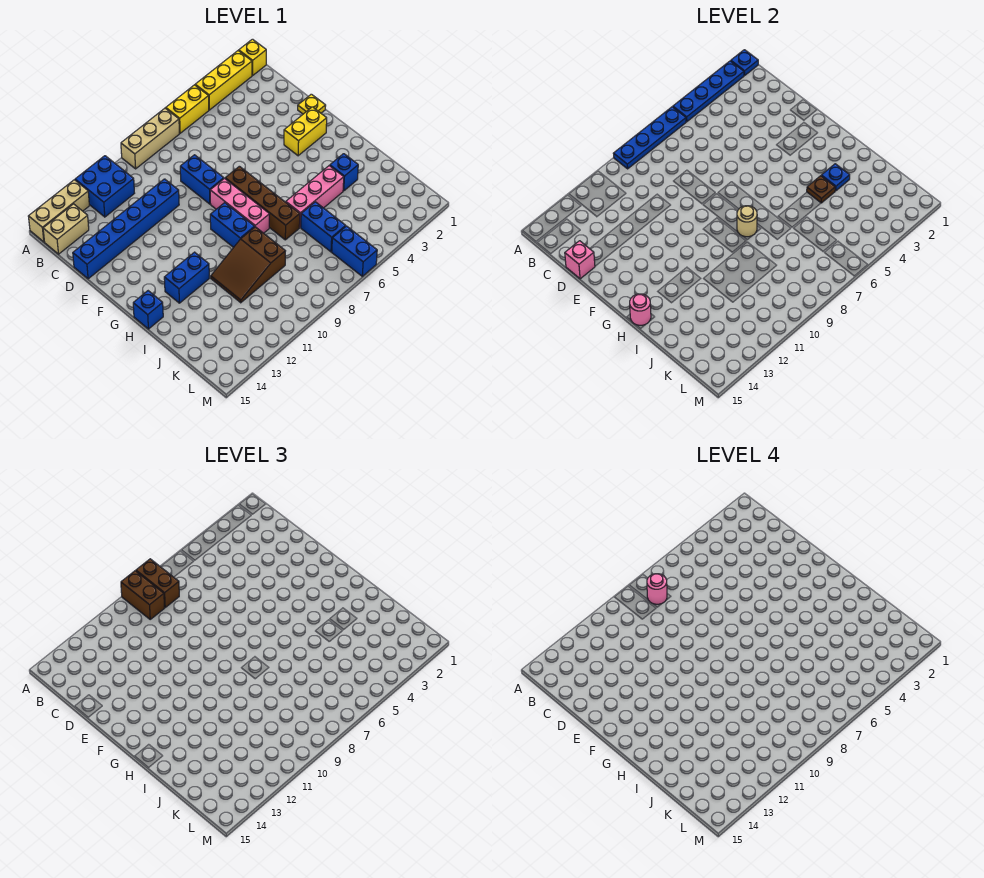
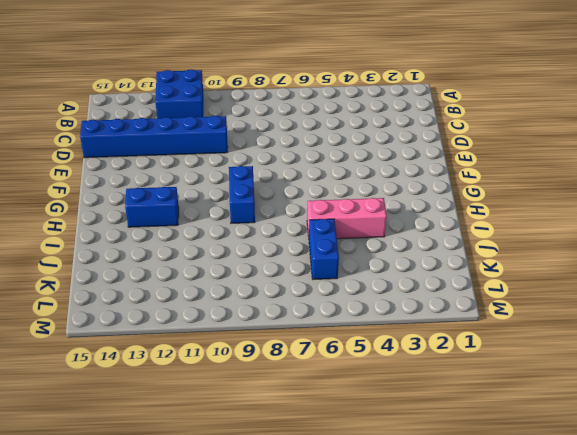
none -> yellow 1x1 brick [239,39,266,75]
none -> yellow 1x3 brick [195,51,252,110]
none -> yellow 1x2 brick [166,85,209,133]
none -> tan 1x3 brick [121,108,179,169]

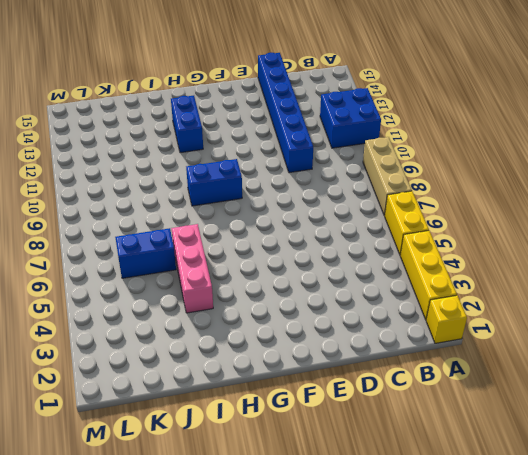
none -> tan 1x3 brick [28,180,89,242]
none -> tan 1x2 brick [43,204,89,254]
none -> blue 1x2 brick [180,155,224,204]
none -> yellow 1x1 plate [298,94,326,114]

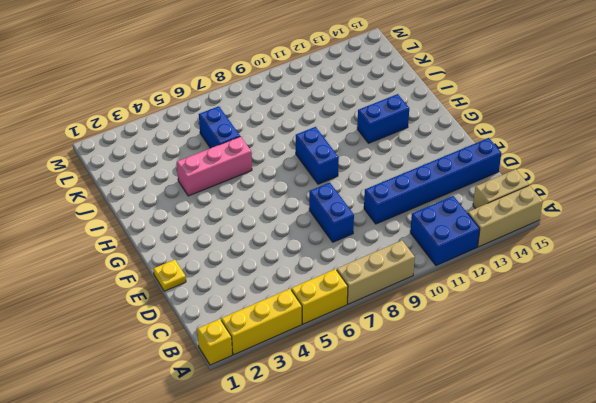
none -> yellow 1x2 brick [284,107,327,156]
none -> brown 1x4 brick [225,166,300,240]
none -> pink 1x3 brick [210,179,269,233]
none -> blue 1x1 brick [133,291,163,329]

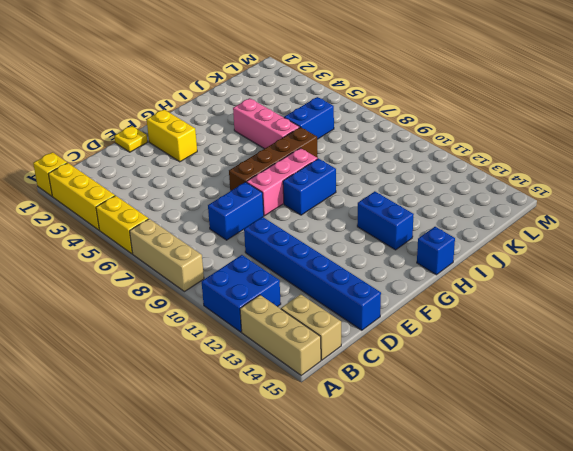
none -> blue 1x1 brick [330,154,358,191]
none -> brown 2x3 slope [211,227,285,303]
none -> blue 1x2 brick [332,226,377,276]
none -> blue 1x1 plate [731,50,758,75]

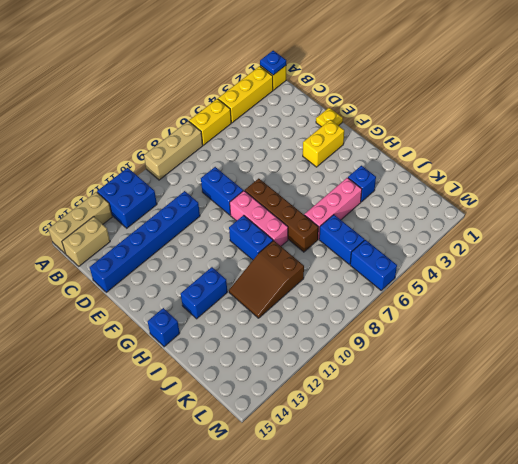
none -> blue 1x4 plate [673,61,744,122]
none -> blue 1x4 plate [613,107,686,169]
none -> pink 1x1 brick [565,241,595,279]
none -> tan 1x1 round brick [737,206,757,237]

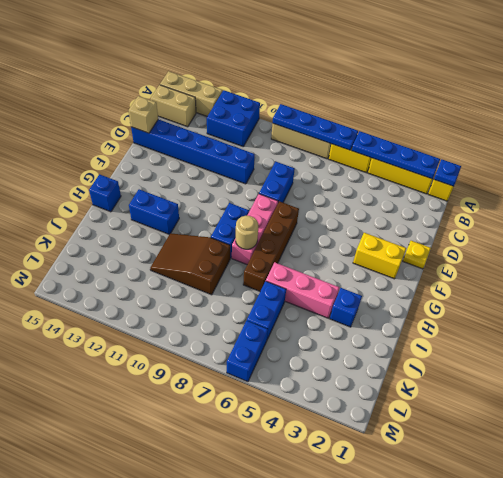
tan 1x1 brick [129,96,158,133] -> pink 1x1 brick [565,241,595,279]
none -> pink 1x1 round brick [630,294,651,325]
none -> blue 1x1 plate [821,164,850,191]
none -> brown 1x1 plate [807,176,835,203]
none -> brown 1x2 brick [136,559,179,607]

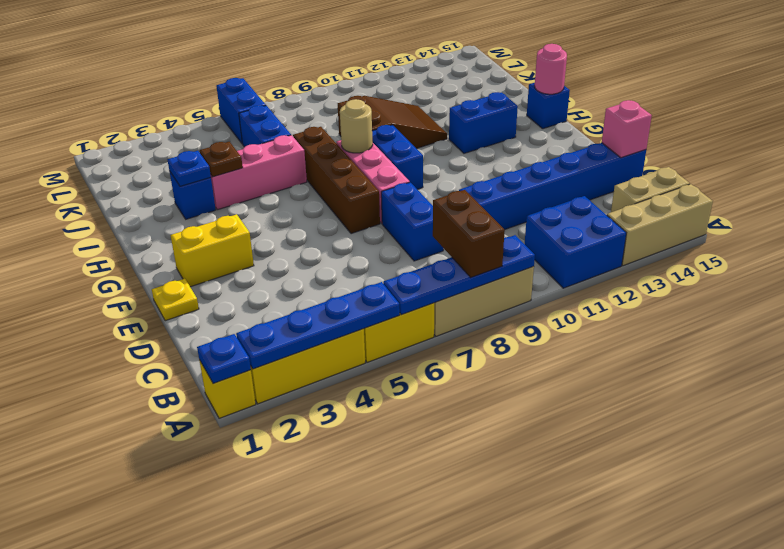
none -> brown 1x2 brick [121,571,165,619]
none -> pink 1x1 round brick [647,574,667,604]

